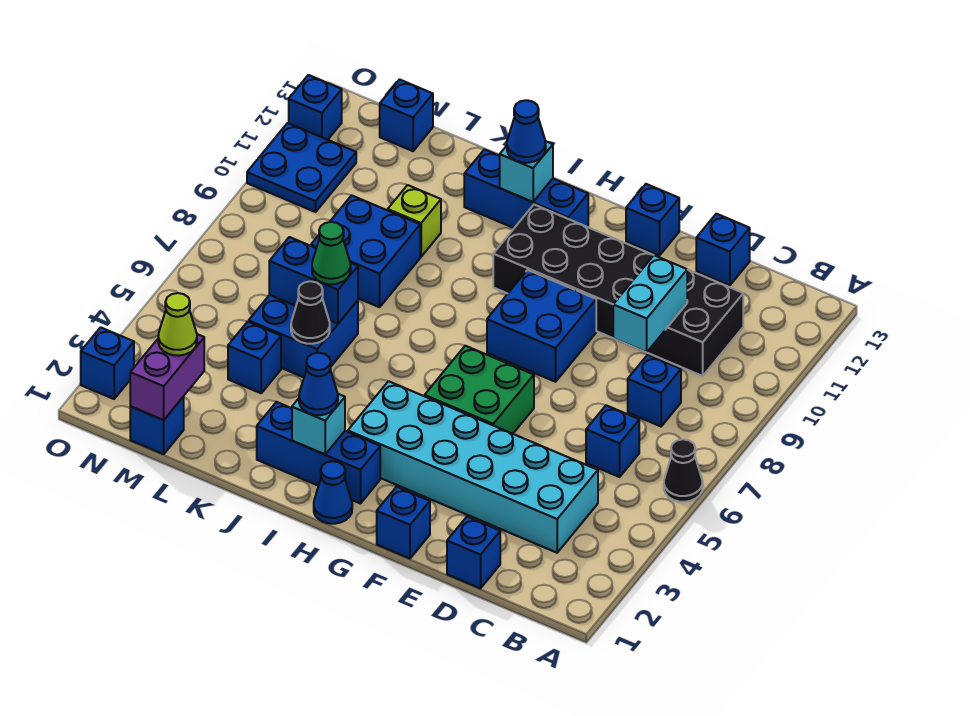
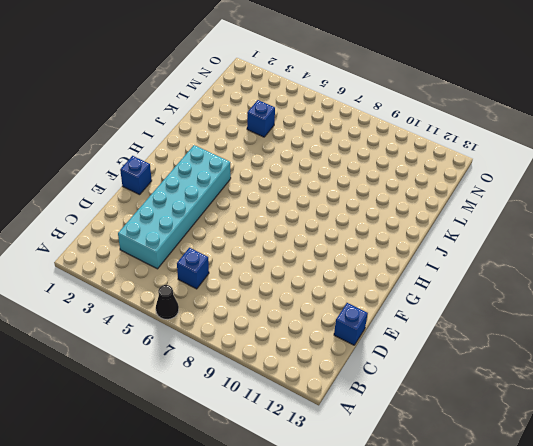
none -> blue 1x1 brick [628,355,681,426]
none -> black 2x6 brick [493,205,743,376]
none -> blue 1x1 brick [447,517,500,588]
none -> green 2x2 brick [425,346,534,434]

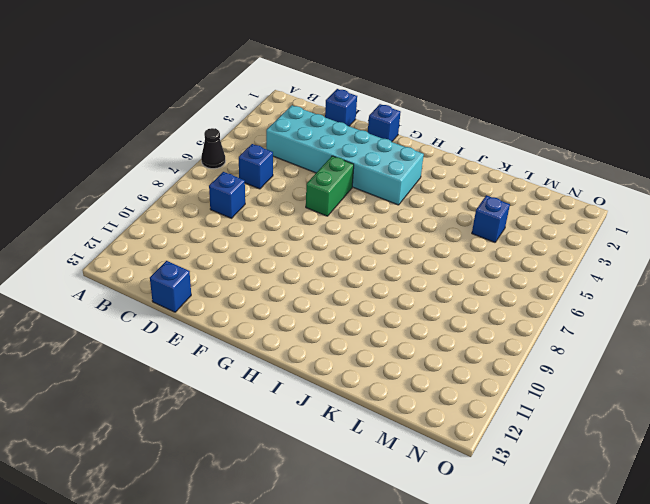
green 1x2 brick [306,156,354,216] -> green 2x2 brick [425,346,534,434]
none -> black 2x6 brick [493,205,743,376]
none -> blue 2x2 brick [487,270,596,382]
none -> blue 1x1 brick [626,184,679,256]
none -> blue 1x1 cone [314,461,352,524]

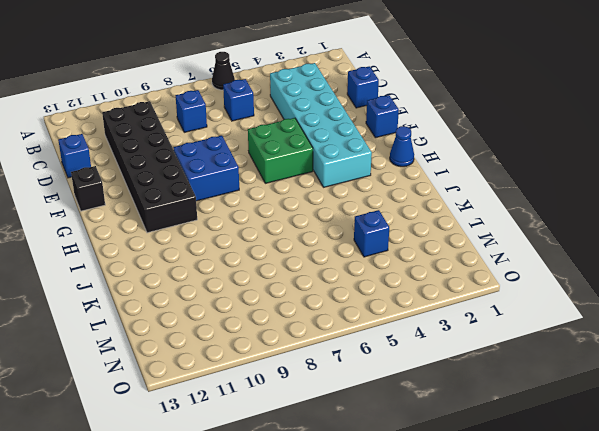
black 1x1 brick [71,166,105,211] -> blue 1x1 brick [626,184,679,256]
none -> blue 1x3 brick [257,402,380,504]
none -> blue 1x3 brick [464,149,588,228]
none -> blue 2x2 brick [249,295,358,377]
none -> blue 2x2 brick [311,195,420,307]

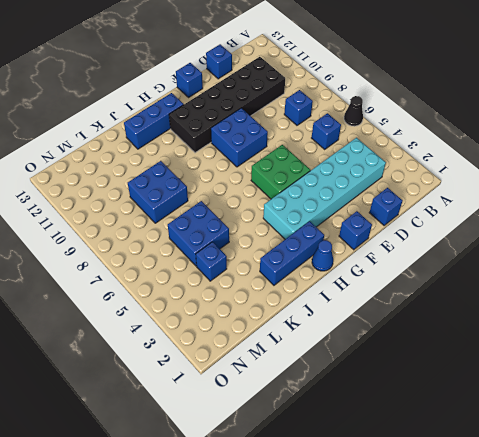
none -> lime 1x1 brick [388,185,441,257]
none -> blue 1x1 brick [130,397,184,454]
none -> blue 1x1 brick [380,80,433,151]
none -> blue 2x2 plate [247,123,356,212]

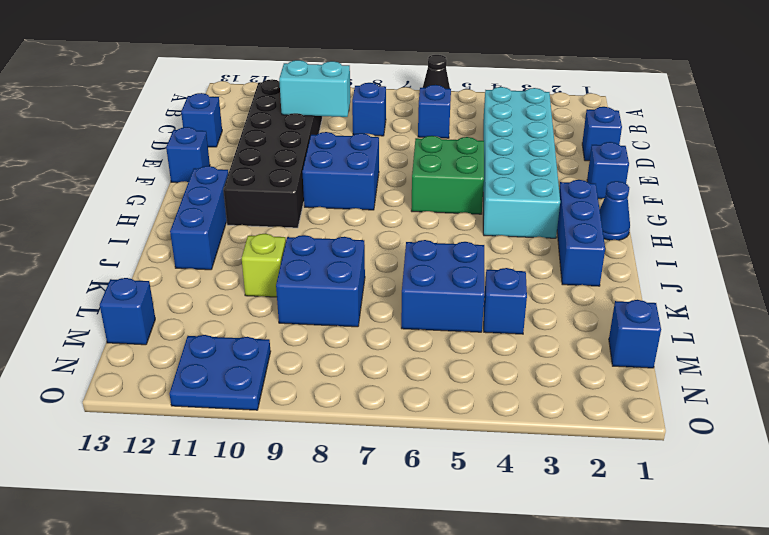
none -> blue 1x1 brick [81,327,134,399]
none -> blue 1x1 brick [289,75,342,140]
none -> cyan 1x1 brick [292,394,345,454]
none -> cyan 1x1 brick [500,142,553,202]

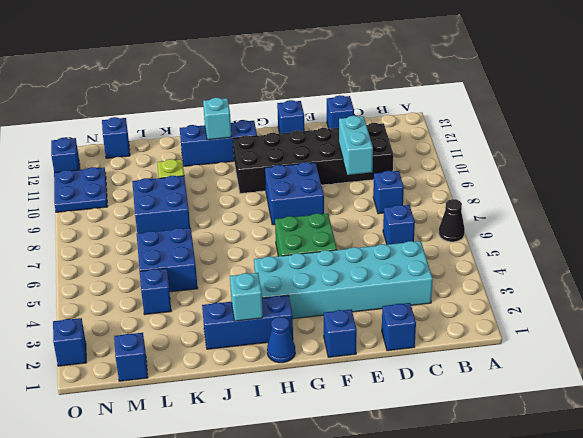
none -> black 1x1 cone [291,281,330,344]
none -> blue 1x2 brick [269,237,358,324]
none -> purple 1x2 brick [130,334,204,420]
none -> blue 1x1 cone [299,353,338,415]

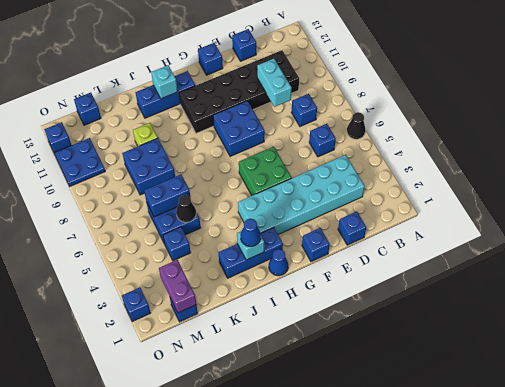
none -> blue 1x1 cone [507,100,546,163]
none -> green 1x1 cone [312,222,351,284]
none -> lime 1x1 cone [158,293,197,356]

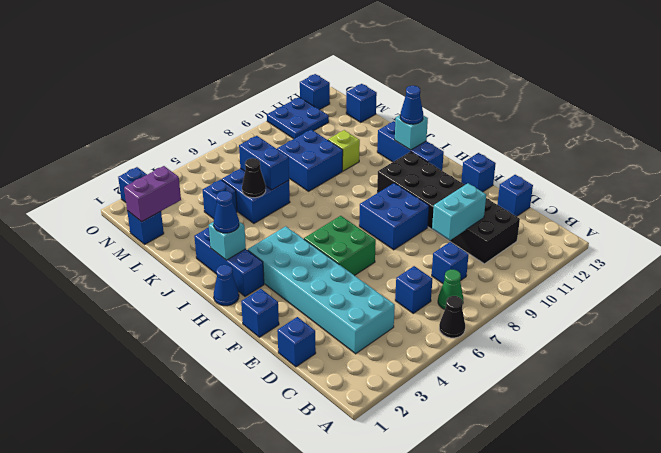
green 1x1 cone [438,270,463,309] -> green 1x1 cone moved to [312,222,351,284]
none -> lime 1x1 cone [158,293,197,356]

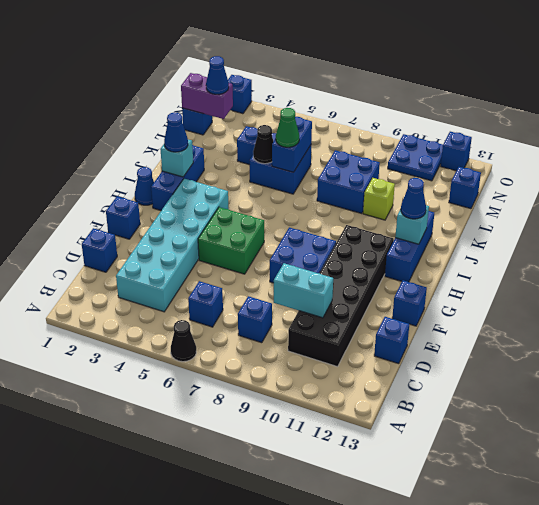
blue 1x1 cone [206,56,229,94] -> lime 1x1 cone [158,293,197,356]

